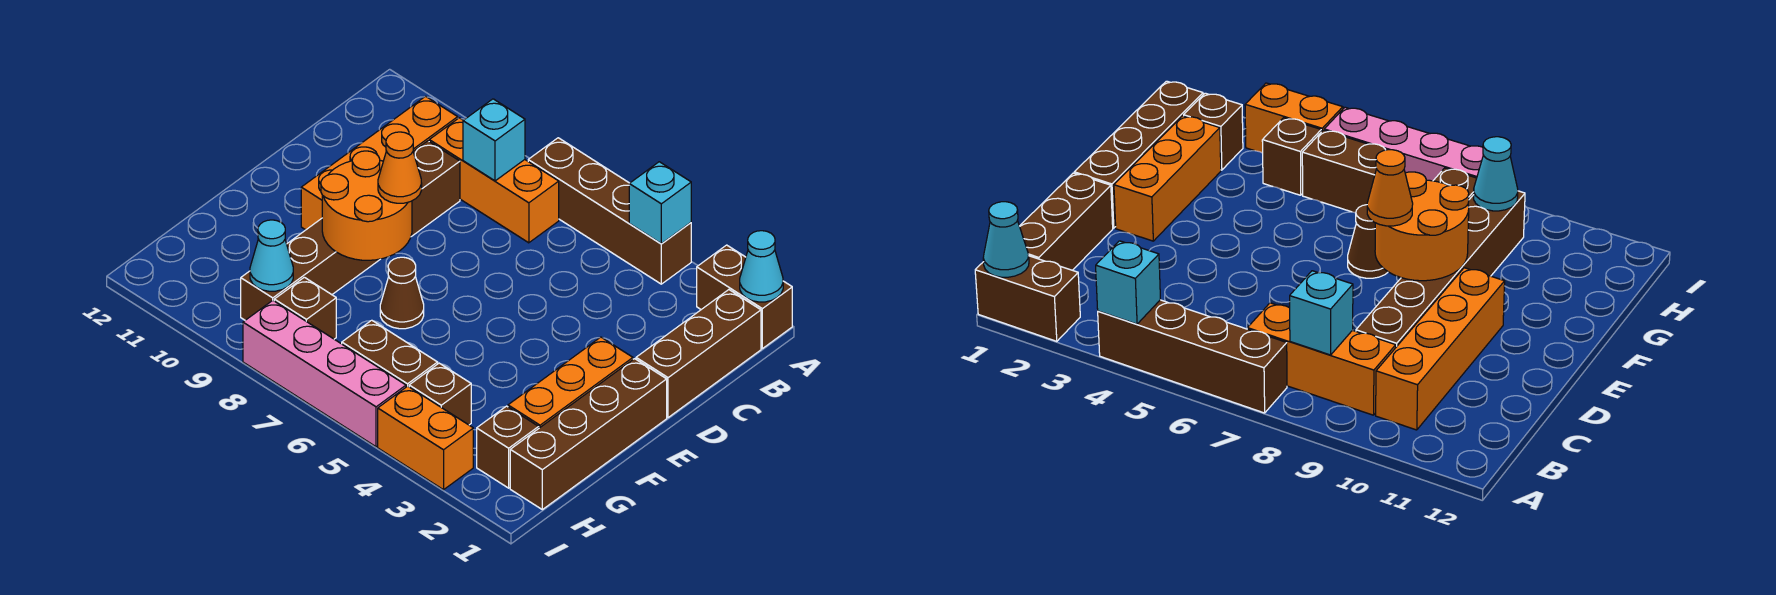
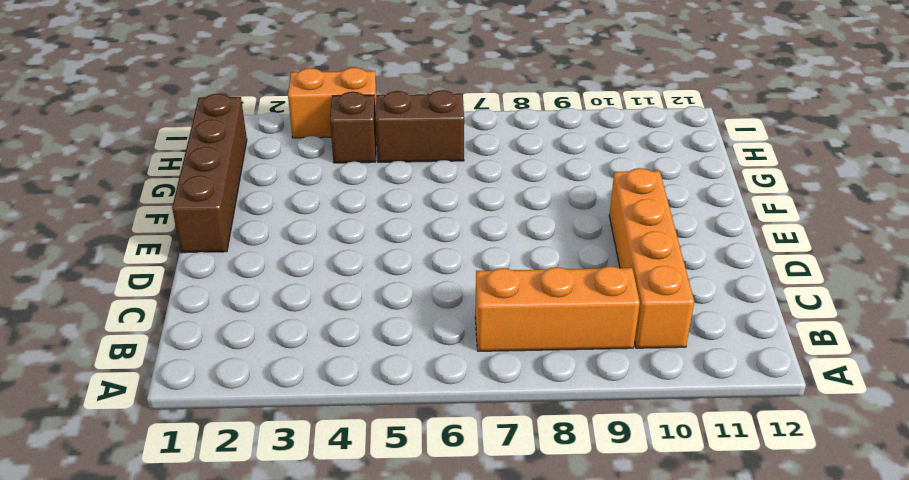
none -> brown 1x2 brick [697,245,792,349]
none -> brown 1x4 brick [528,138,691,284]
none -> brown 1x3 brick [636,290,761,418]

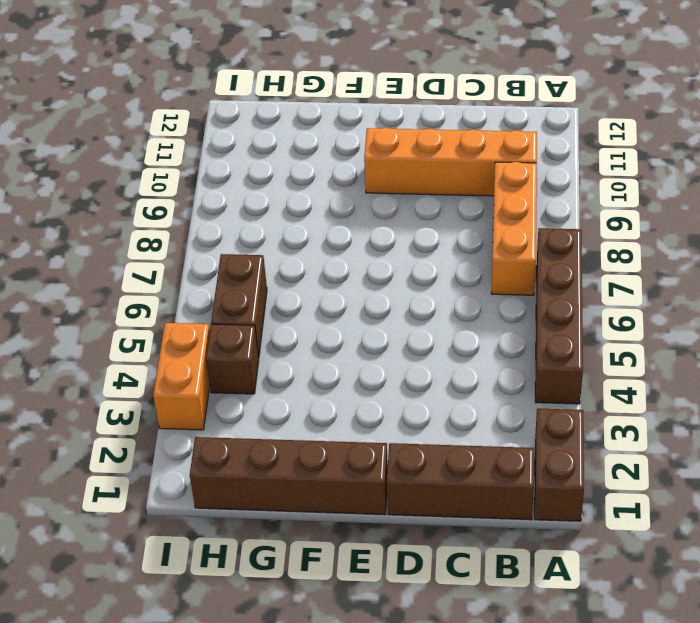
none -> brown 1x6 brick [241,141,460,320]
none -> orange 1x3 brick [508,337,633,428]
none -> brown 1x1 cone [380,257,424,329]

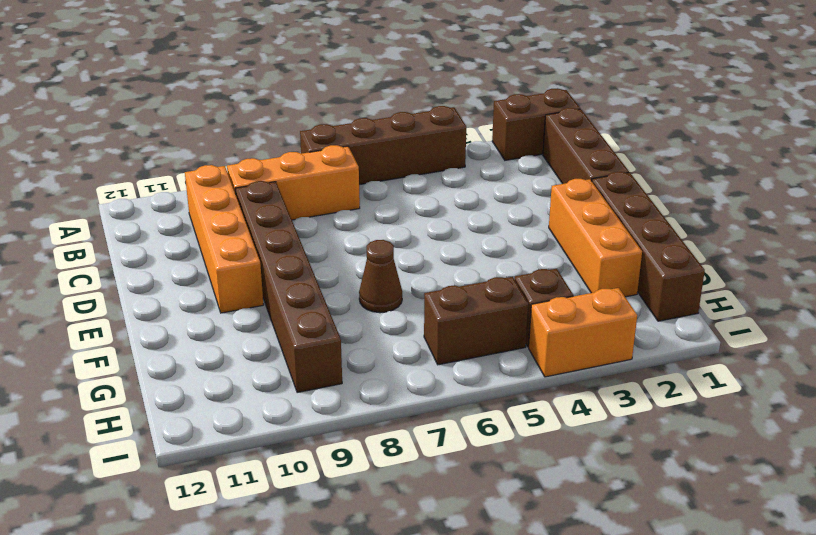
none -> brown 1x1 brick [477,406,539,488]
none -> brown 1x1 brick [274,277,336,339]
none -> pink 1x4 brick [243,301,406,447]

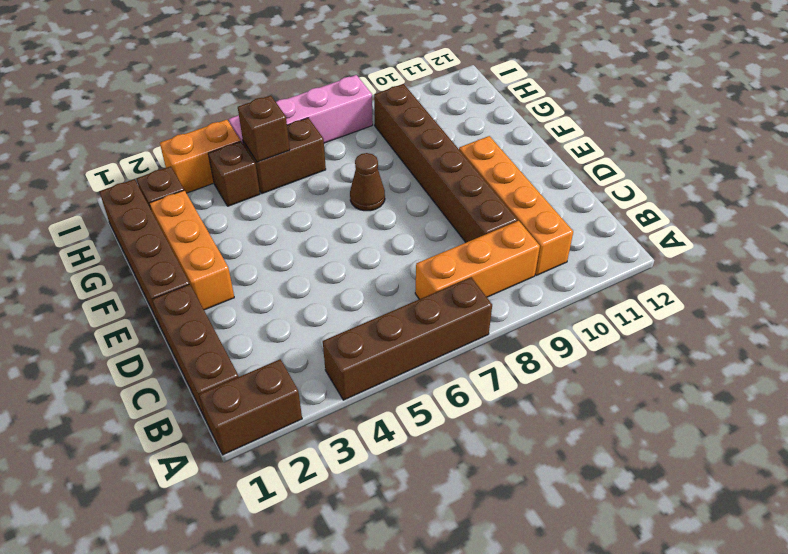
brown 1x1 brick [238,95,290,162] -> brown 1x1 brick moved to [274,277,336,339]
none -> cyan 1x1 cone [740,231,783,302]
none -> cyan 1x1 brick [629,162,691,244]
none -> cyan 1x1 brick [463,99,525,181]

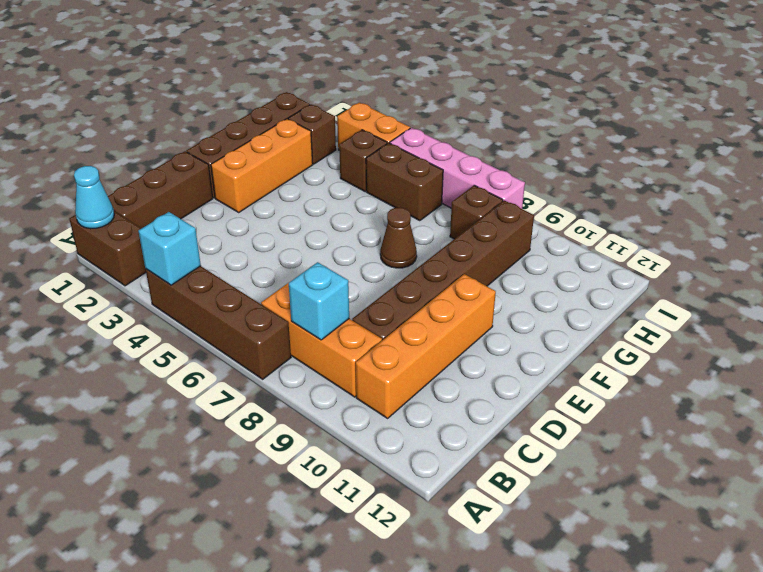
none -> orange 2x2 round brick [321,151,412,260]
none -> cyan 1x1 cone [250,220,293,291]
none -> orange 1x1 cone [378,132,422,203]

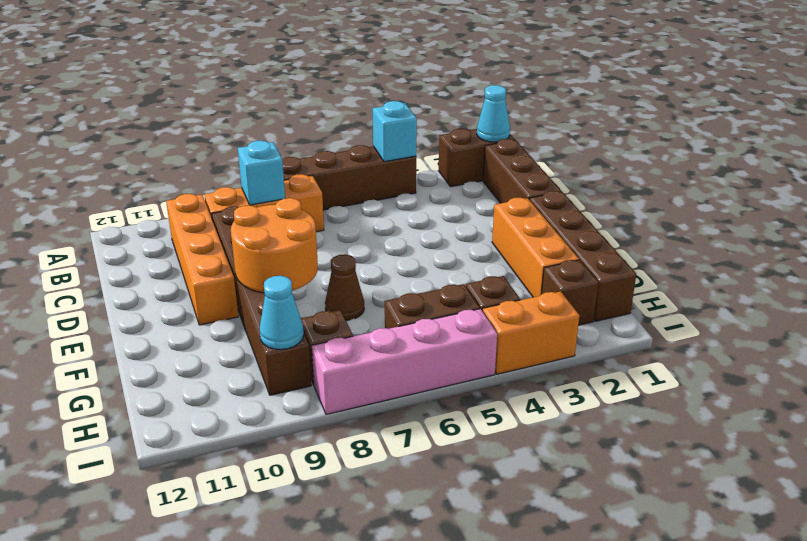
none -> orange 1x1 cone [378,132,422,203]

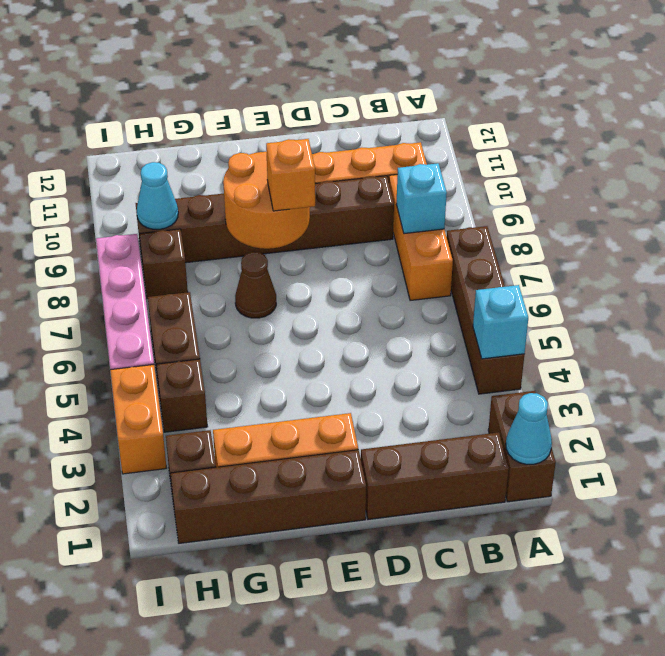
orange 1x1 brick [266,139,315,211] -> orange 1x1 cone [378,132,422,203]

